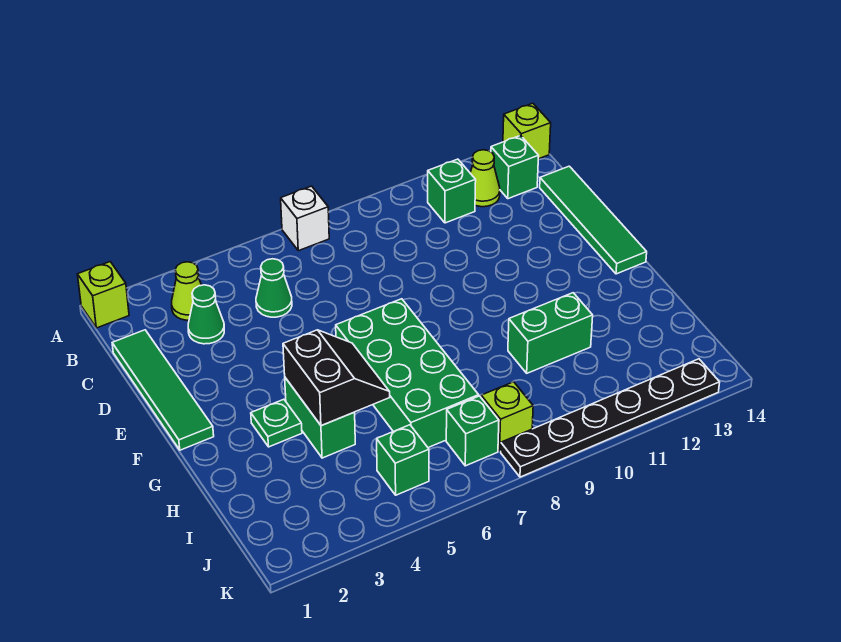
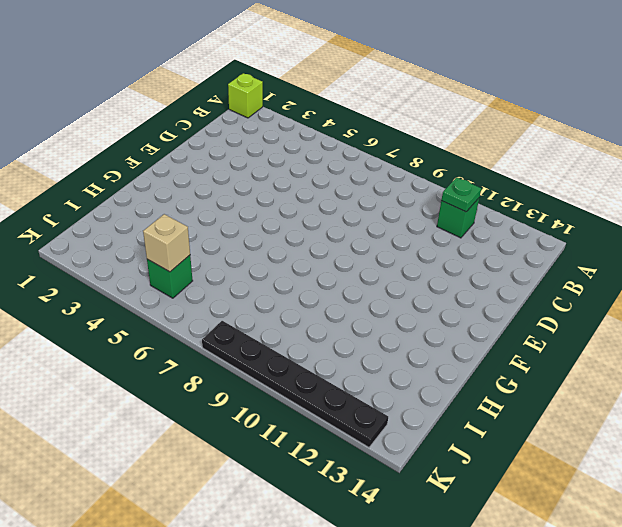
green 1x1 plate [441,177,481,212] -> green 1x1 plate moved to [251,399,302,447]
tan 1x1 brick [143,214,190,272] -> none
none -> white 1x1 brick [281,186,329,251]
none -> lime 1x1 brick [503,103,551,159]
none -> lime 1x1 cone [172,262,201,320]

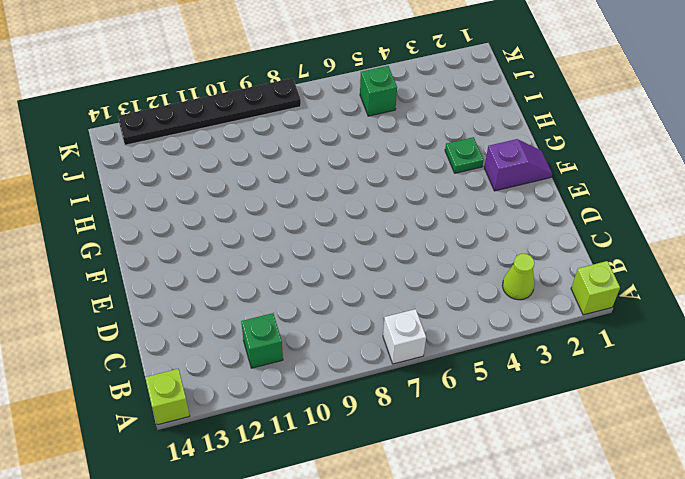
purple 1x2 slope [484,139,552,191] -> green 1x4 tile [112,330,214,450]
none -> lime 1x1 cone [470,150,500,207]
none -> green 1x1 brick [491,136,539,199]
none -> green 1x1 cone [188,285,224,344]

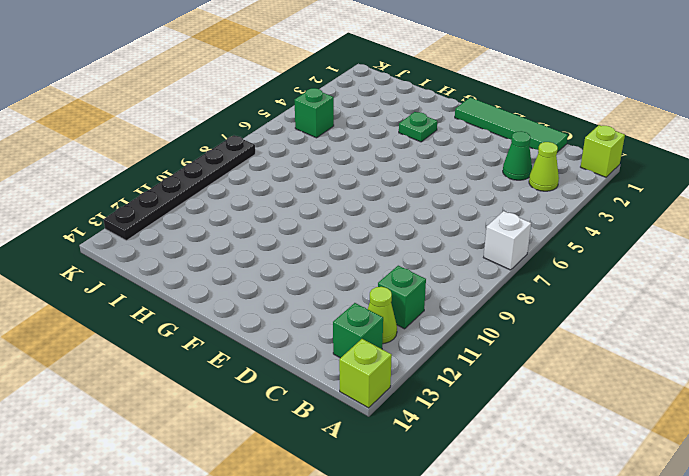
none -> green 1x1 cone [256,259,292,317]
none -> green 1x4 tile [540,166,647,274]
none -> green 2x4 brick [336,299,479,448]

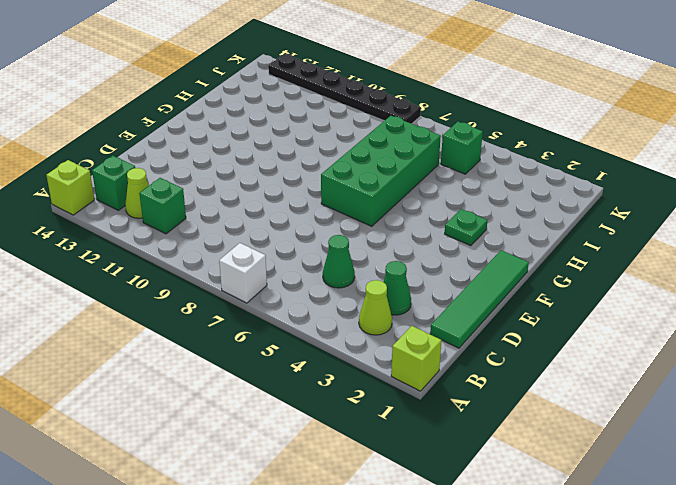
none -> green 1x4 tile [540,166,647,274]
none -> green 1x2 brick [285,378,355,458]
none -> green 1x2 brick [508,293,593,373]

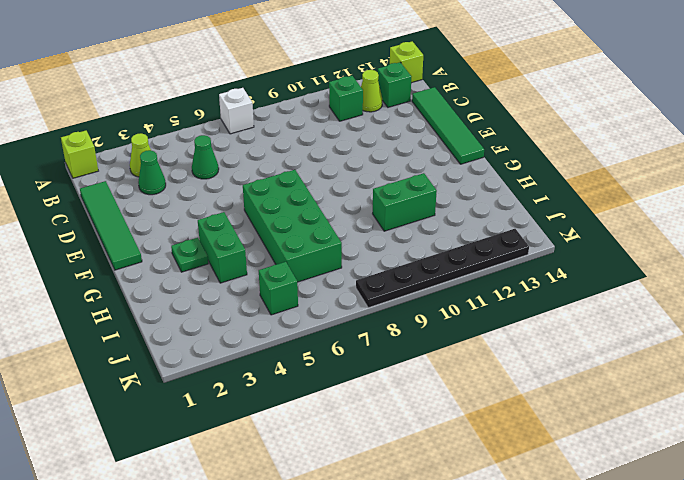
none -> green 1x1 brick [446,396,499,466]
none -> lime 1x1 brick [481,382,533,451]
none -> black 2x2 slope [283,330,390,426]

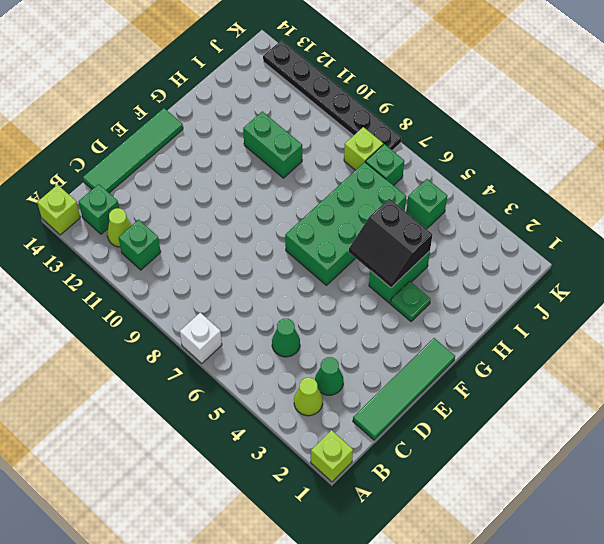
black 2x2 slope [348,199,432,288] -> black 2x2 slope turned to [283,330,390,426]

